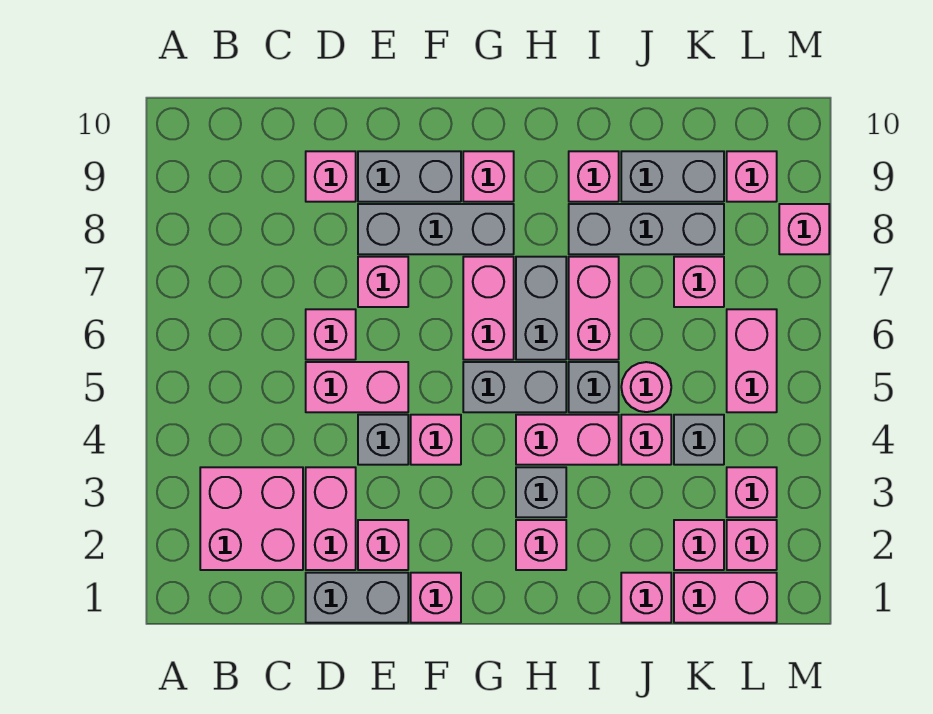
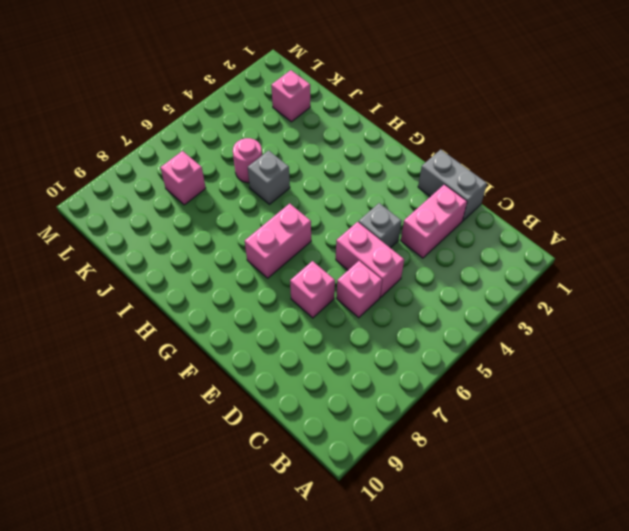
none -> pink 2x2 brick [200,467,303,570]
none -> pink 1x1 brick [306,151,356,202]
none -> pink 1x1 brick [358,520,408,570]
none -> grey 1x3 brick [358,204,514,254]

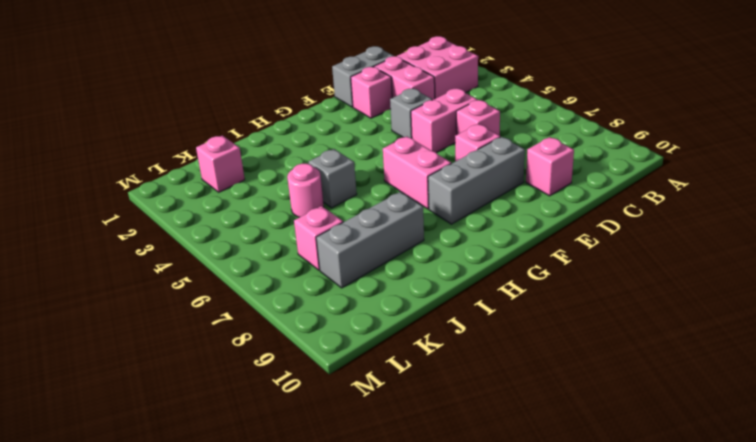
none -> grey 1x2 brick [358,151,461,202]
none -> pink 1x1 brick [411,573,461,623]
none -> pink 1x1 brick [411,415,461,465]
none -> grey 1x2 brick [463,362,566,412]

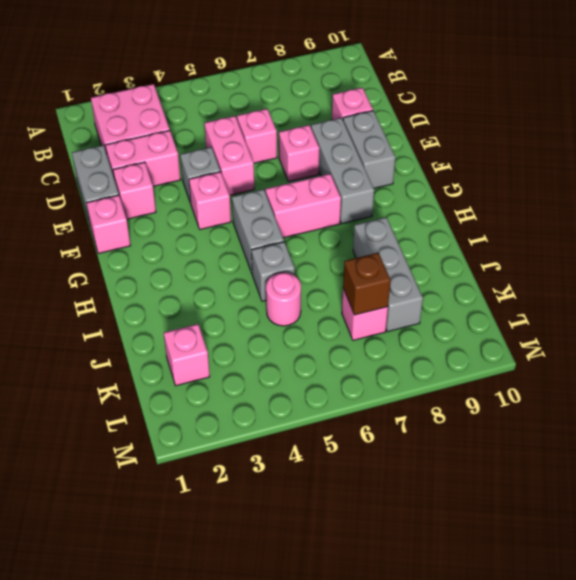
brown 1x1 brick [343,253,391,315] -> none
none -> pink 1x1 brick [463,151,514,202]
none -> pink 1x1 brick [516,520,566,570]
none -> grey 1x1 brick [516,467,566,517]
none -> pink 1x2 brick [516,415,619,465]

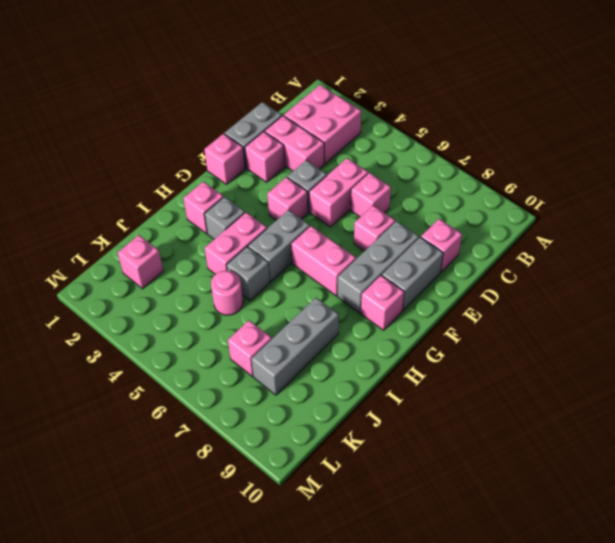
none -> grey 1x2 brick [516,257,566,360]
none -> pink 1x2 brick [569,257,619,360]
none -> pink 1x1 brick [569,151,619,202]
none -> pink 1x1 brick [621,573,671,623]

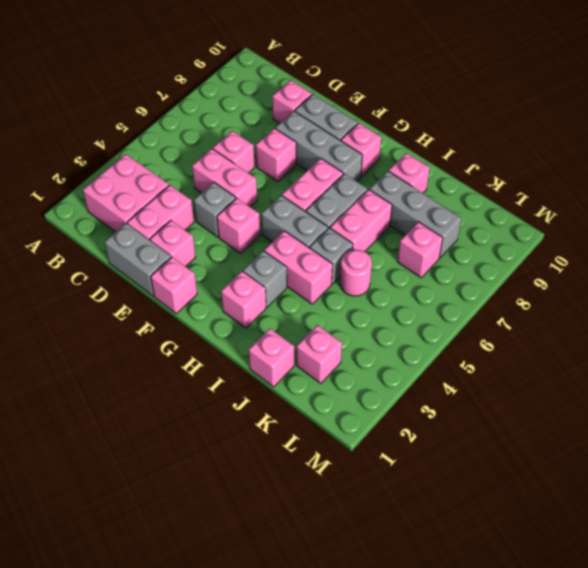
none -> pink 1x1 brick [621,415,671,465]
none -> grey 1x2 brick [621,151,724,202]
none -> pink 1x2 brick [674,573,777,623]
none -> grey 1x1 brick [674,415,724,465]

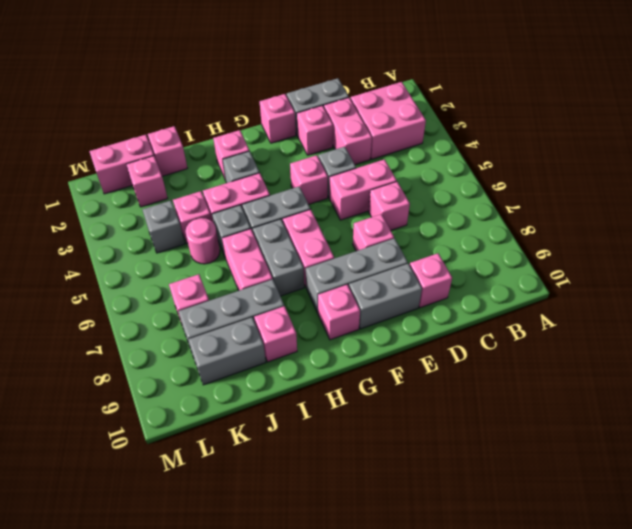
none -> pink 1x1 brick [727,520,777,570]
none -> pink 1x1 brick [727,467,777,517]
none -> pink 1x2 brick [727,309,777,412]
none -> pink 1x1 brick [727,151,777,202]

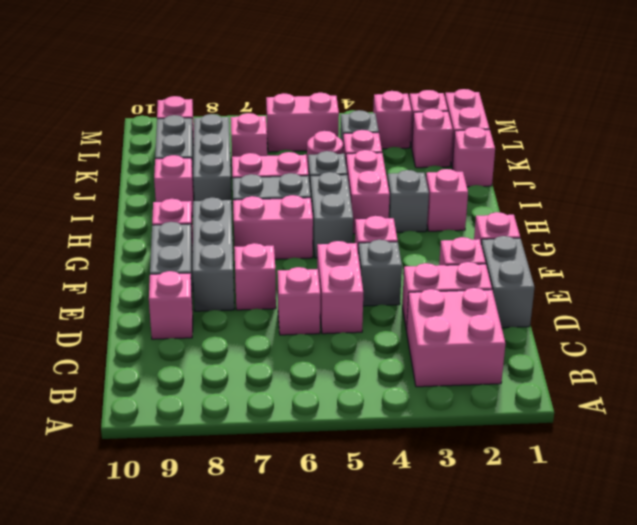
none -> pink 1x1 brick [779,204,829,254]

